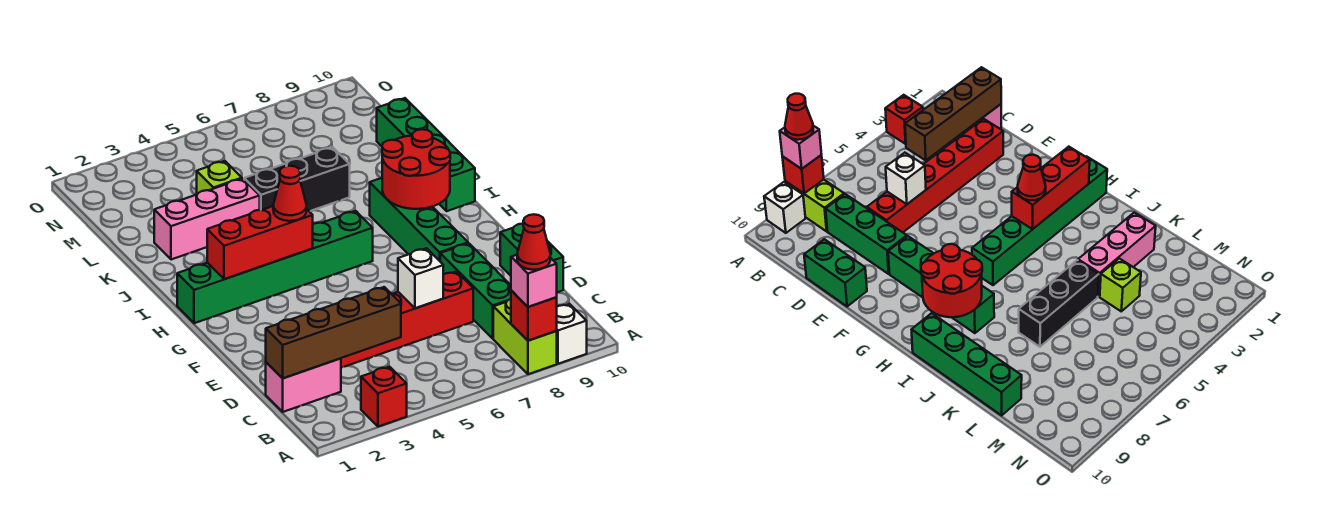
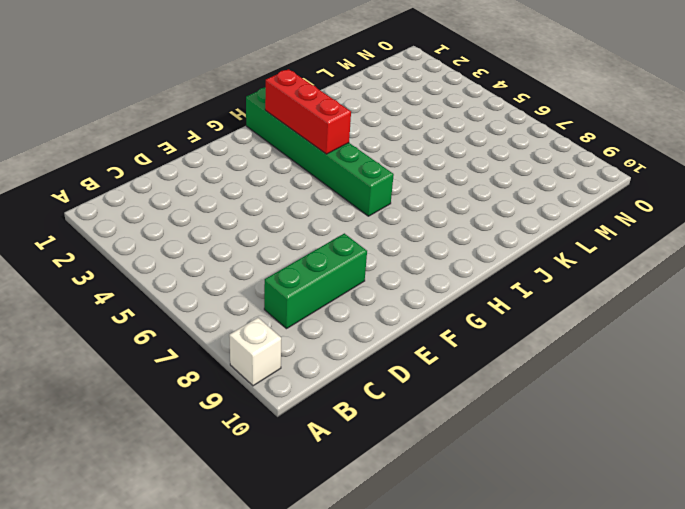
none -> red 1x1 brick [361,367,407,427]
none -> lime 1x2 brick [493,299,557,374]
none -> pink 1x2 brick [266,358,341,412]

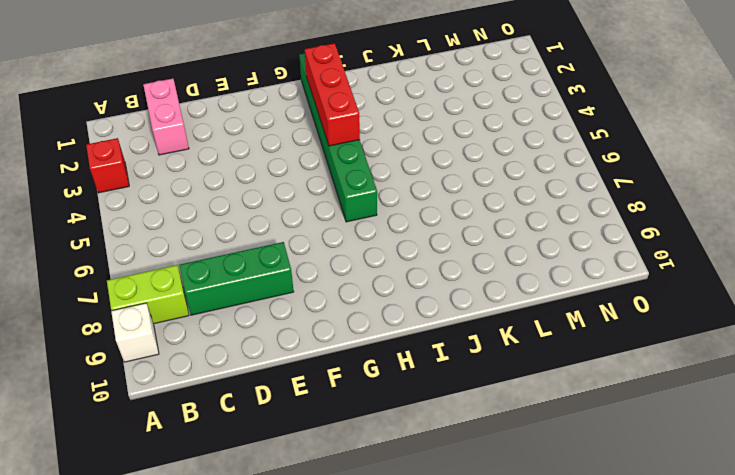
none -> red 1x6 brick [341,272,473,368]
none -> green 1x2 brick [500,224,563,292]
none -> green 1x4 brick [370,178,468,261]

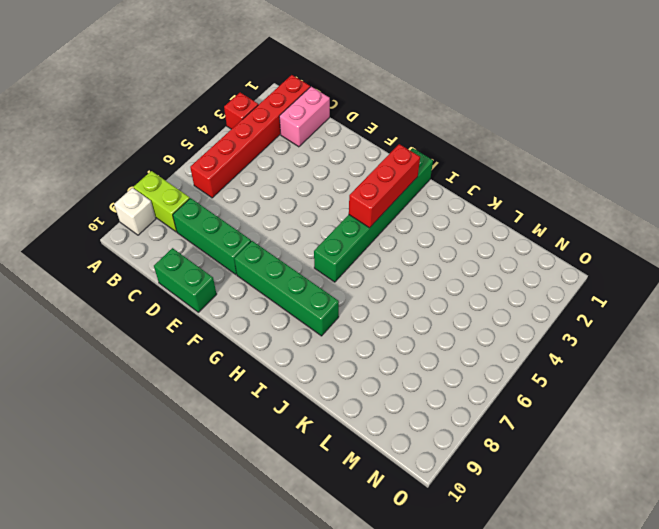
red 1x6 brick [190,75,310,198] -> red 1x6 brick moved to [341,272,473,368]
none -> green 1x4 brick [377,98,475,211]
none -> pink 1x3 brick [154,179,260,260]
none -> black 1x3 brick [244,147,350,211]

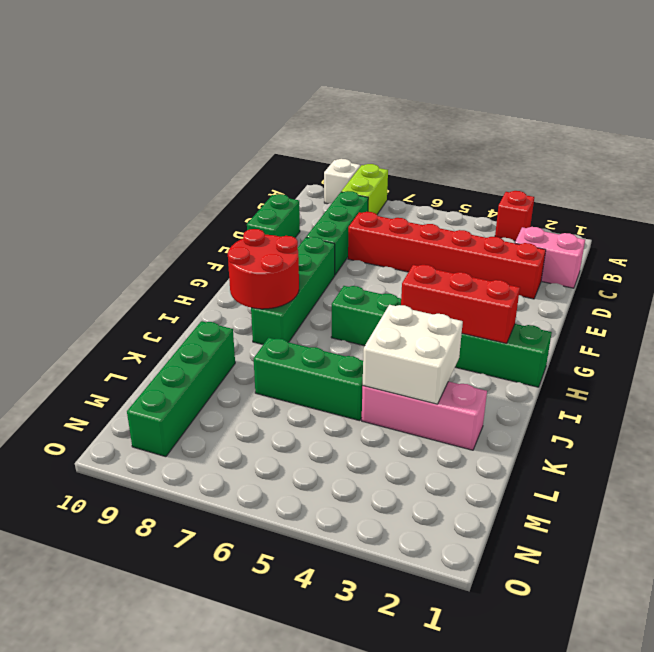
white 2x2 brick [363,305,463,404] -> none
green 1x3 brick [254,338,363,421] -> black 1x3 brick [244,147,350,211]
green 1x4 brick [127,321,235,457] -> green 1x4 brick moved to [377,98,475,211]
none -> lime 1x1 brick [197,161,242,194]
none -> red 1x1 brick [511,291,557,341]
none -> brown 1x4 brick [266,287,401,378]

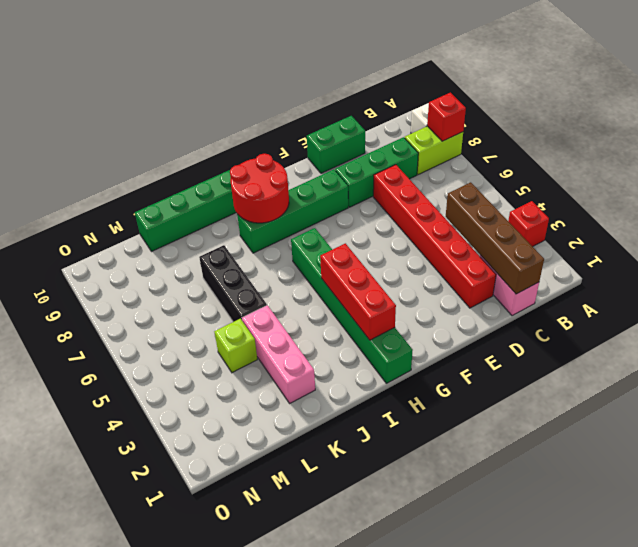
none -> white 1x1 brick [398,248,443,308]
none -> pink 1x1 brick [511,255,557,307]
none -> red 1x1 cone [273,166,306,221]

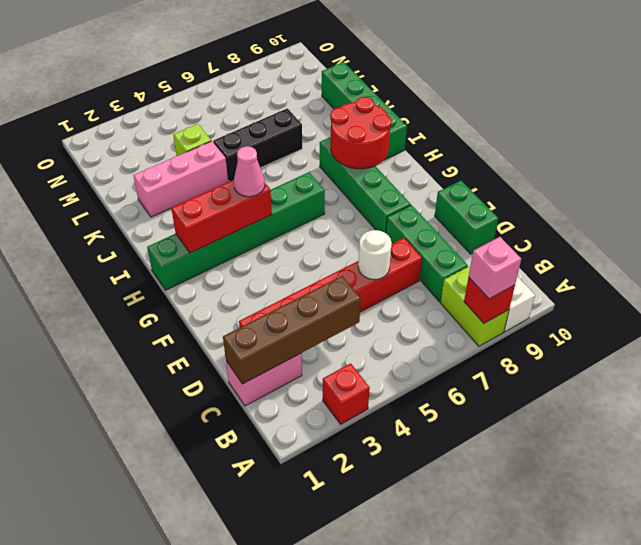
white 1x1 round brick [358,230,391,280] -> white 1x1 brick [398,248,443,308]
pink 1x1 cone [234,146,265,197] -> red 1x1 cone [273,166,306,221]
none -> red 1x1 cone [517,214,550,270]

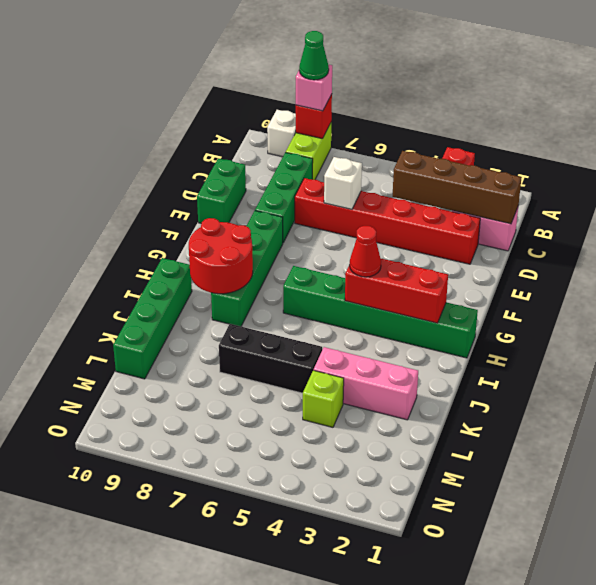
green 1x1 cone [299,31,329,80] -> red 1x1 cone [517,214,550,270]

